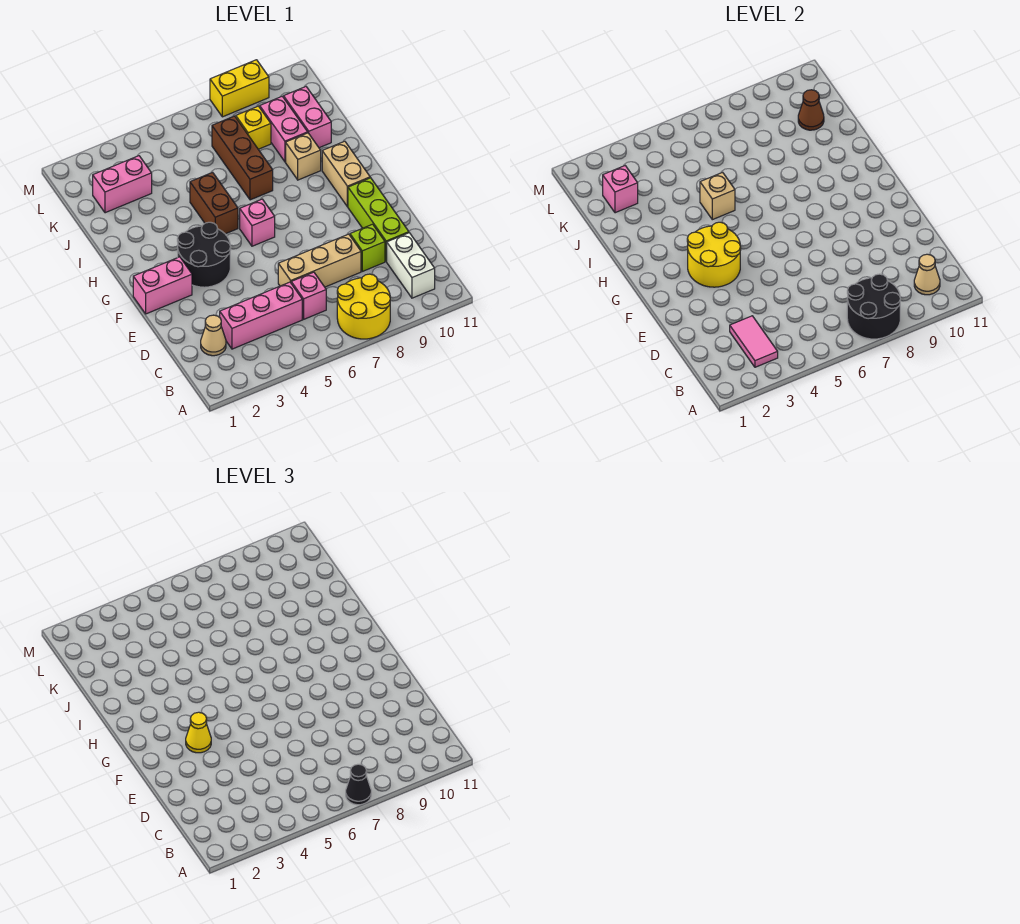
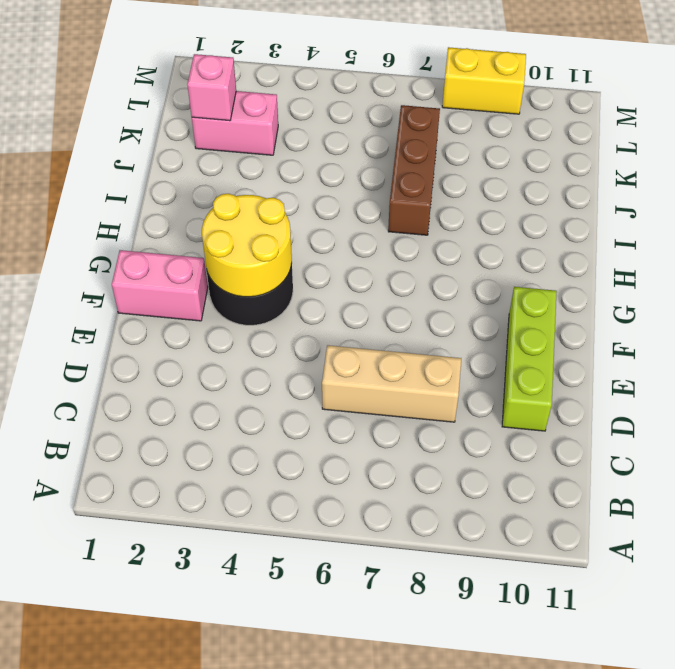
none -> yellow 2x2 round brick [337,274,390,339]
none -> white 1x2 brick [387,233,435,298]
none -> tan 1x1 cone [201,315,226,356]

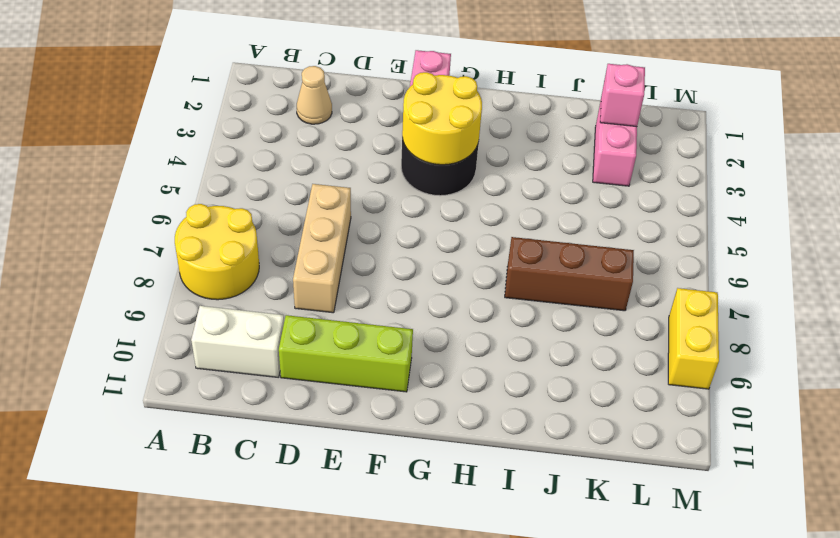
none -> pink 1x3 brick [220,282,302,349]
none -> pink 1x1 brick [291,272,326,319]
none -> lime 1x1 brick [350,224,385,271]

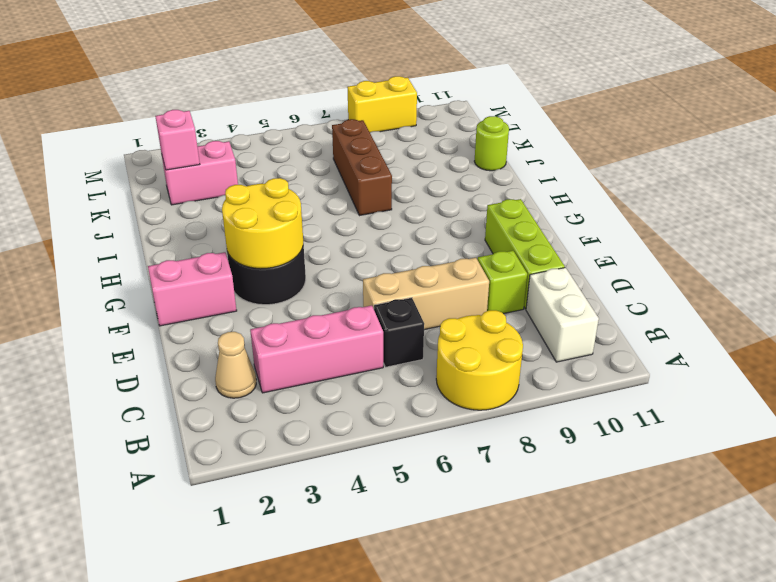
black 1x1 brick [374,298,424,367] -> pink 1x1 brick [291,272,326,319]
lime 1x1 round brick [474,116,509,171] -> none
none -> pink 1x1 brick [240,199,275,246]
none -> tan 1x2 brick [322,141,370,207]
none -> brown 1x2 brick [190,172,238,234]

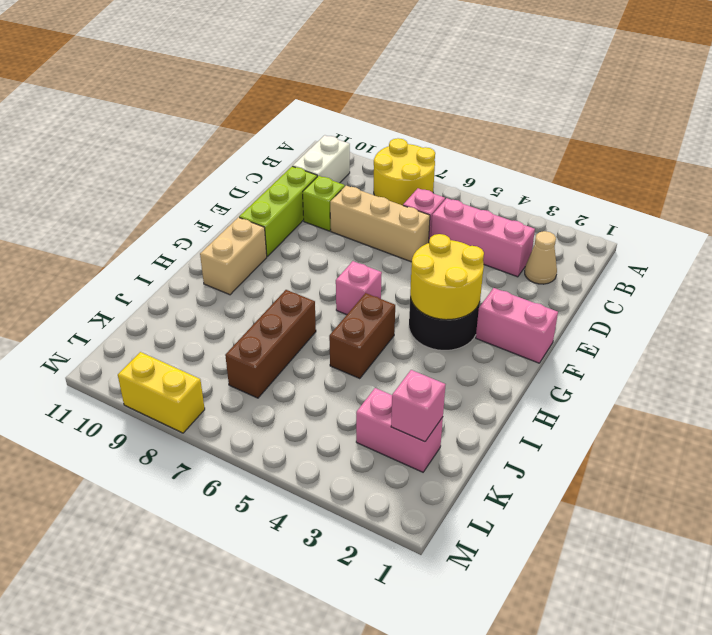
none -> tan 1x1 brick [286,133,321,180]
none -> pink 1x2 brick [260,96,308,162]
none -> pink 1x2 brick [284,87,331,148]

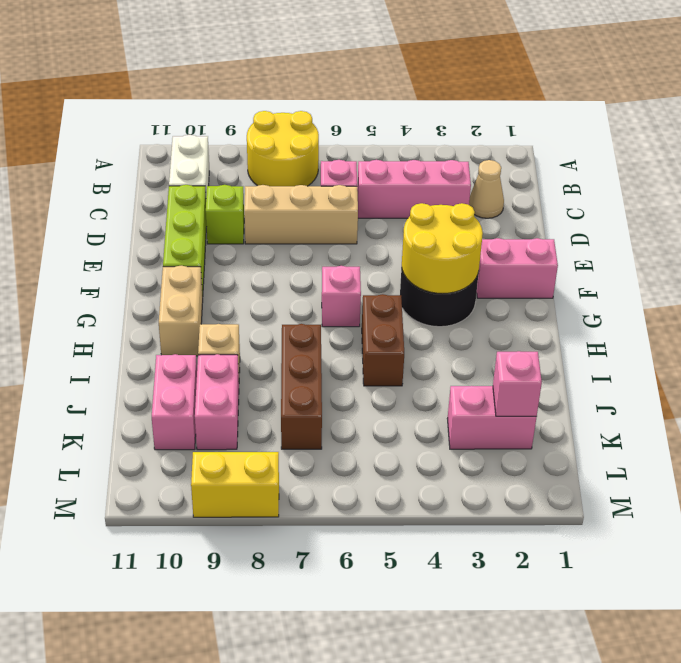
none -> yellow 1x1 brick [236,106,271,149]
none -> black 2x2 round brick [847,274,900,339]
none -> pink 1x2 tile [730,316,778,367]

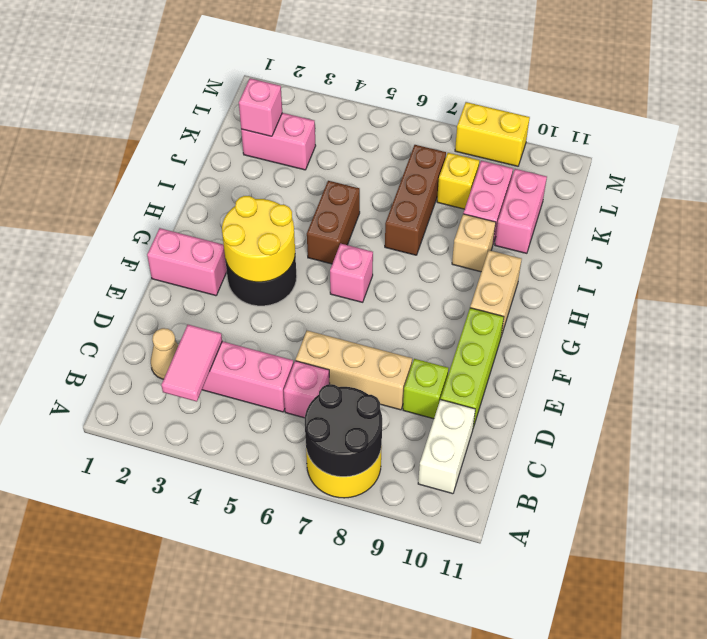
none -> tan 1x1 cone [914,254,940,295]
none -> tan 1x1 brick [700,172,735,220]
none -> brown 1x1 cone [798,90,824,130]

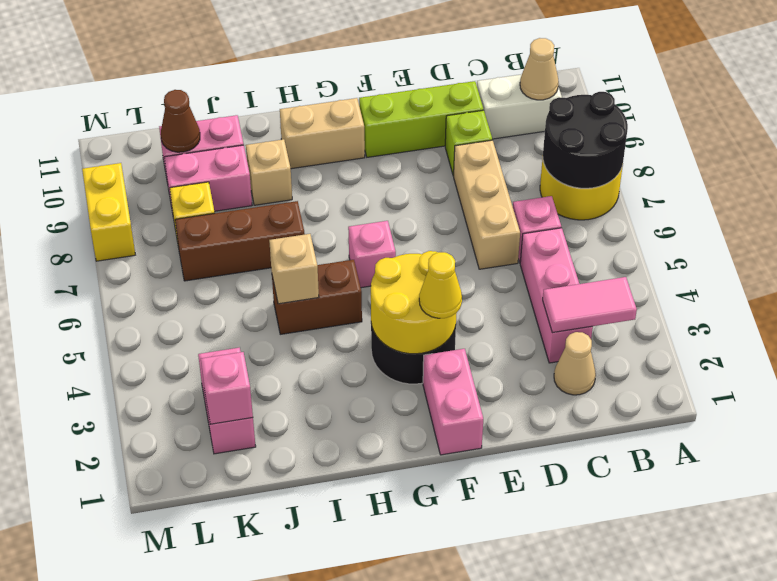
none -> black 1x1 cone [346,764,371,805]

